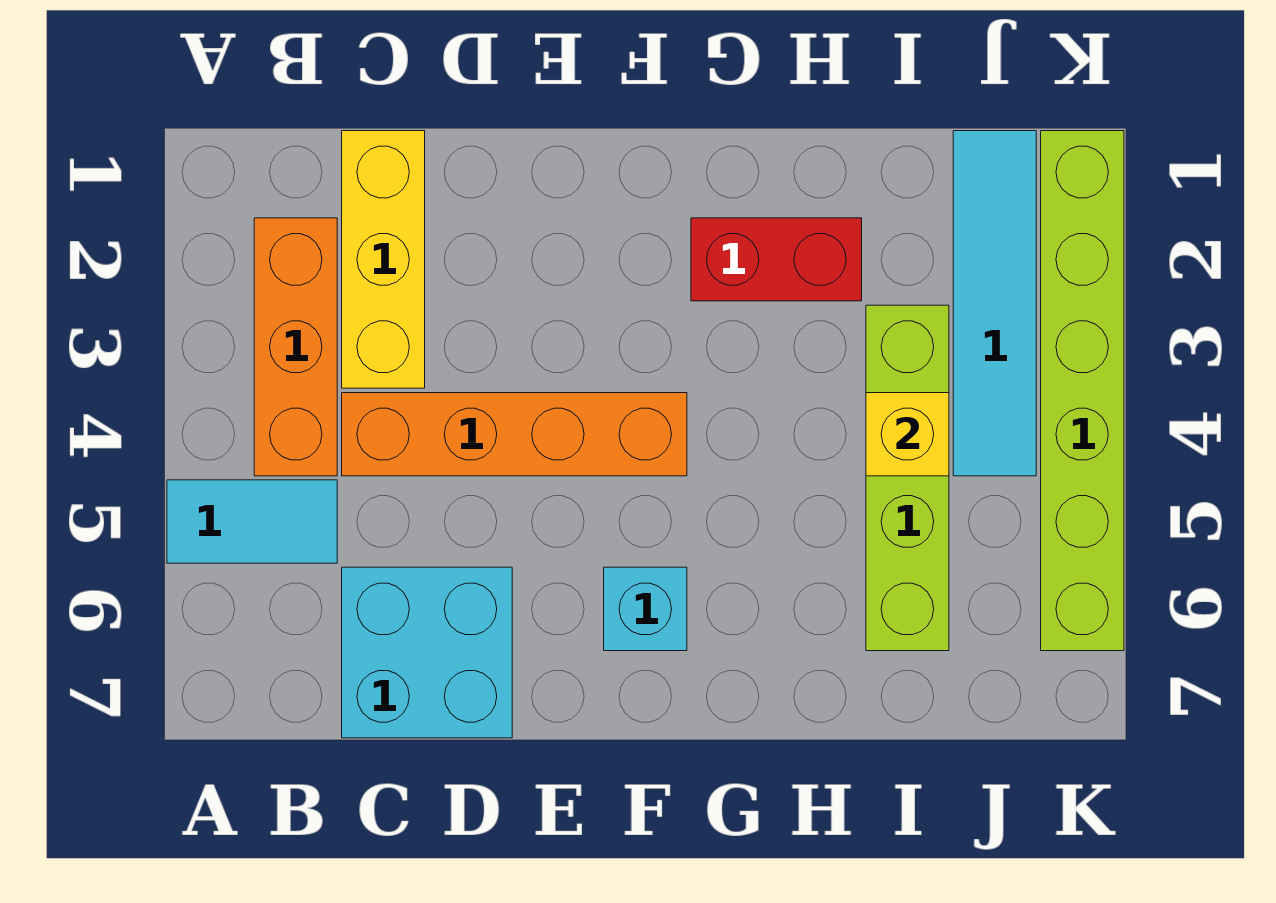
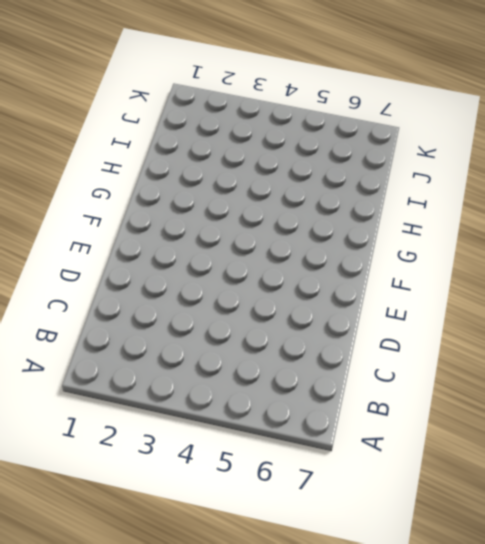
none -> cyan 1x2 tile [167,480,337,563]
none -> orange 1x3 brick [254,218,337,476]

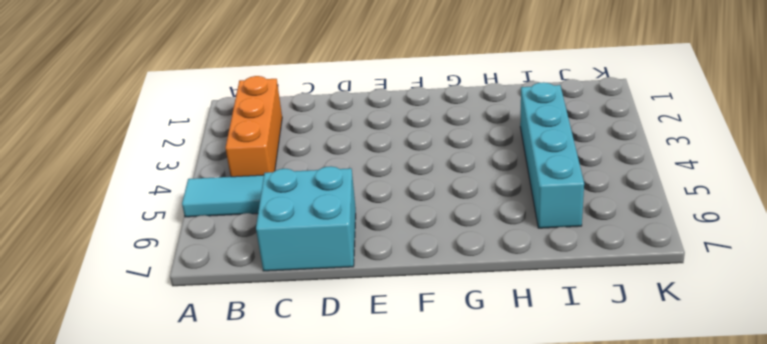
cyan 1x4 brick [520,82,584,228] -> lime 1x4 brick [866,305,949,651]
none -> yellow 1x3 brick [342,131,425,388]
none -> orange 1x4 brick [342,393,687,476]

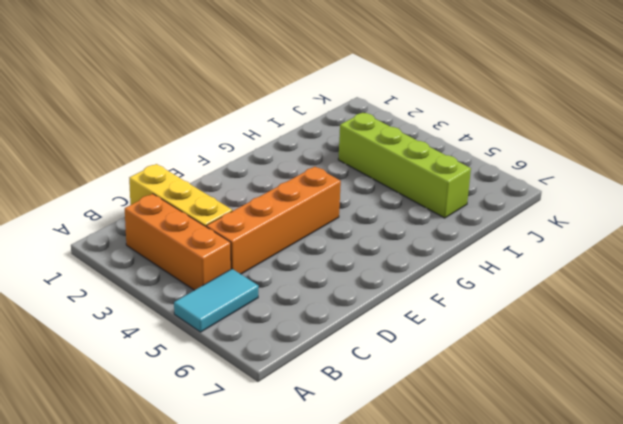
none -> cyan 2x2 brick [342,567,512,738]
none -> cyan 1x1 brick [604,567,687,651]

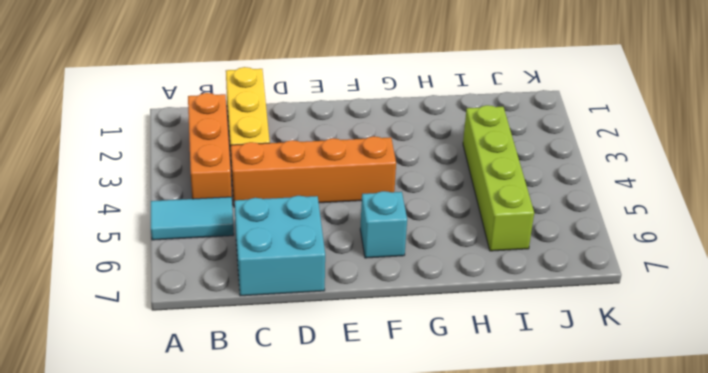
none -> red 1x2 brick [691,218,862,301]
none -> cyan 1x4 tile [953,131,1036,476]

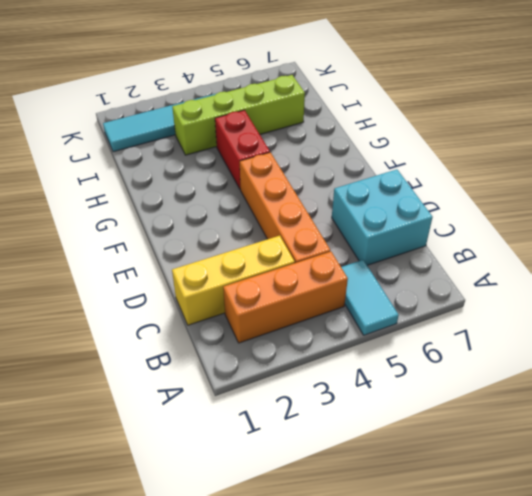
red 1x2 brick [215,110,270,189] -> red 1x2 brick moved to [691,218,862,301]
none -> cyan 1x1 brick [604,567,687,651]
none -> lime 1x6 brick [1041,131,1124,651]

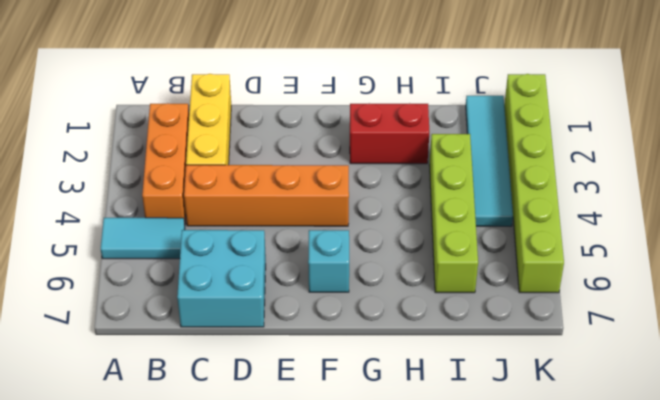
none -> yellow 1x1 brick [866,393,949,476]

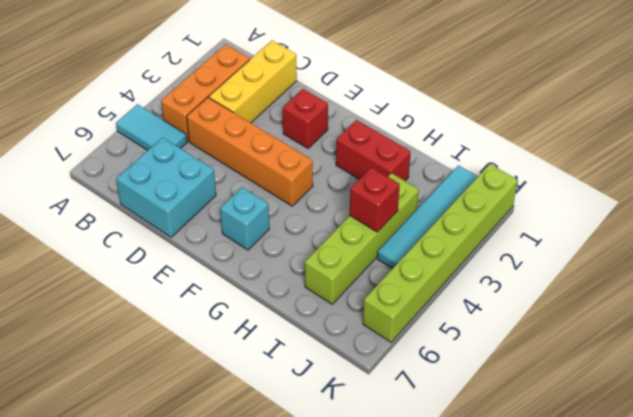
red 1x1 brick [283,89,328,148] -> none
red 1x1 brick [350,167,400,232] -> yellow 1x1 brick [866,393,949,476]

